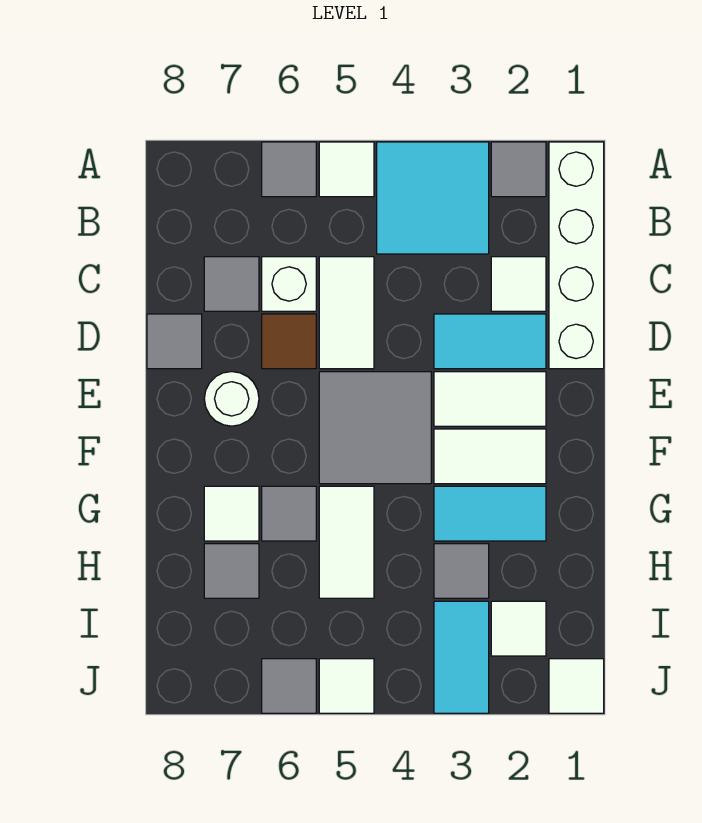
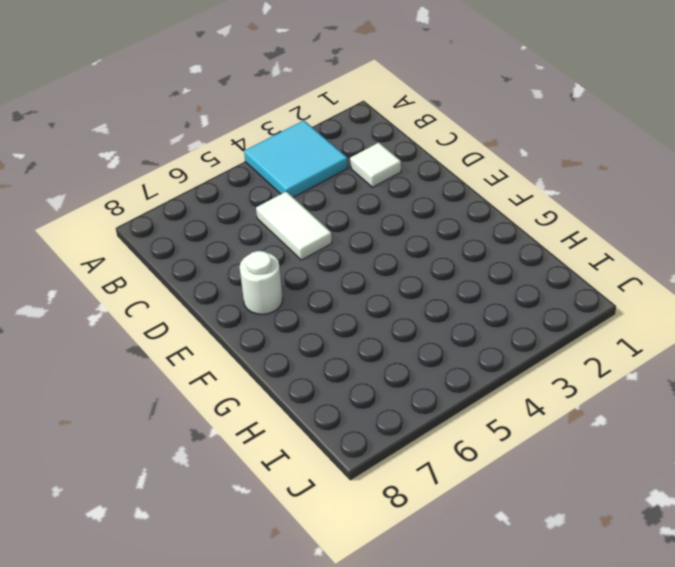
none -> white 1x4 brick [549,142,604,369]
none -> grey 1x1 tile [491,142,546,197]
none -> white 1x1 tile [319,142,374,197]

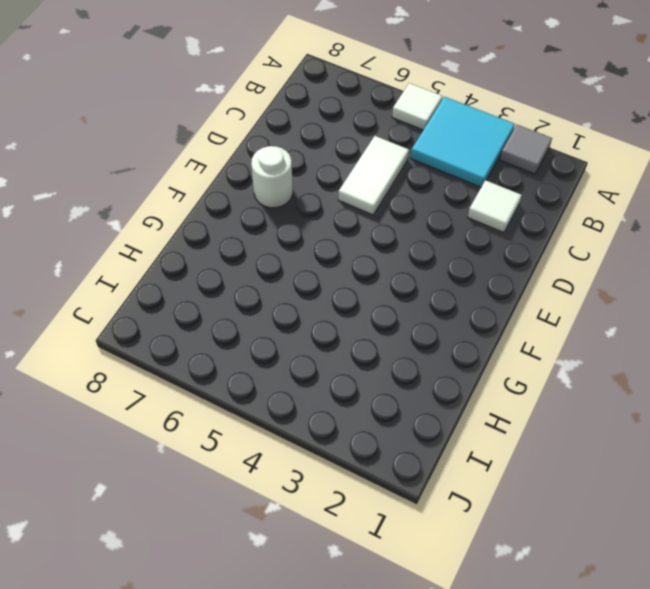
none -> white 1x4 brick [549,142,604,369]
none -> grey 1x1 tile [262,142,316,197]
none -> white 1x1 brick [262,257,316,311]

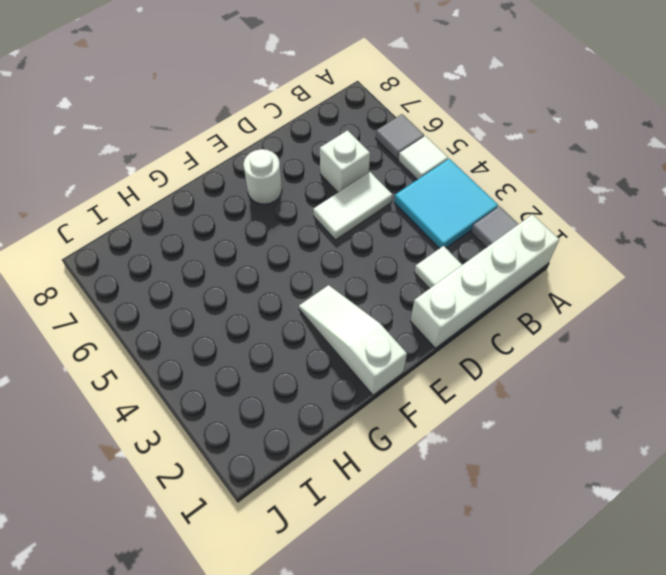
white 1x3 slope [299,285,407,395] -> white 1x2 tile [434,429,546,484]
none -> grey 1x1 tile [204,257,259,311]
none -> cyan 1x2 tile [434,314,546,369]
none -> brown 1x1 tile [262,314,316,369]

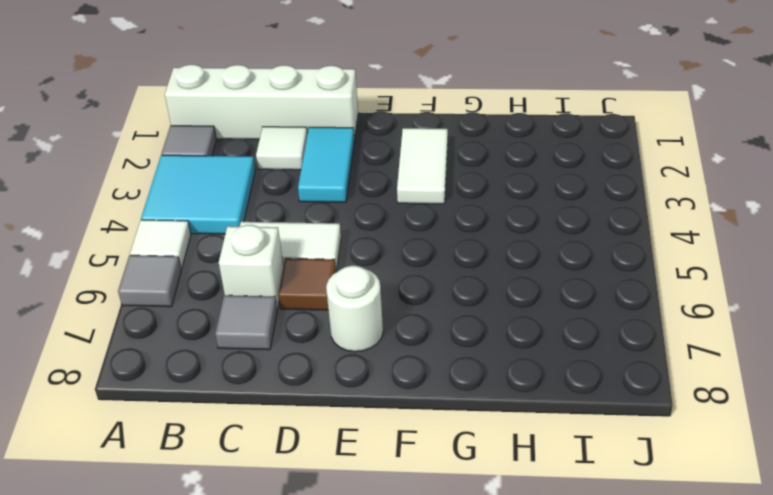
none -> grey 1x1 tile [147,314,202,369]
none -> white 1x2 tile [434,372,546,426]
none -> grey 2x2 tile [319,372,431,484]

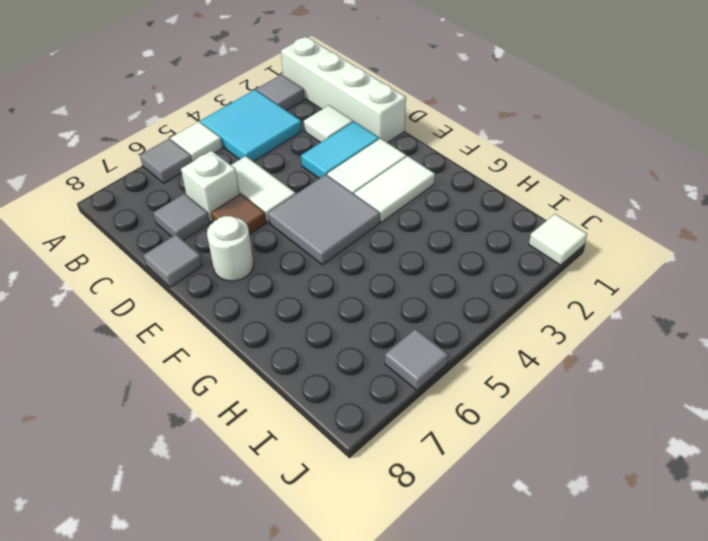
none -> cyan 1x2 tile [434,486,546,541]
none -> white 1x2 tile [319,486,374,598]
none -> grey 1x1 tile [262,486,316,541]

